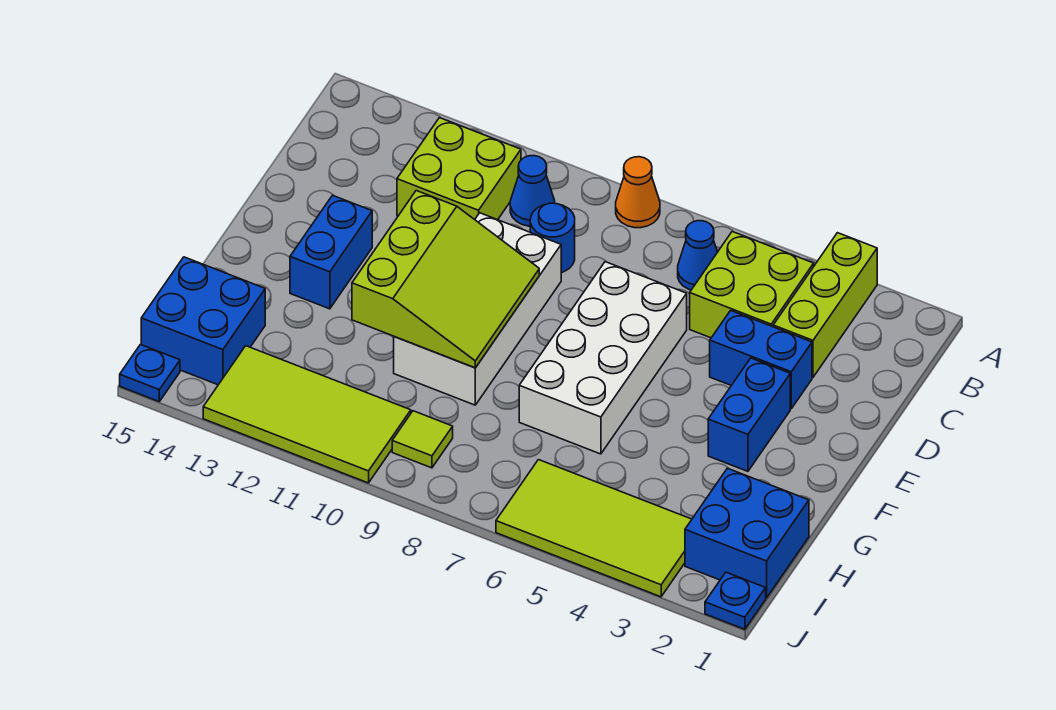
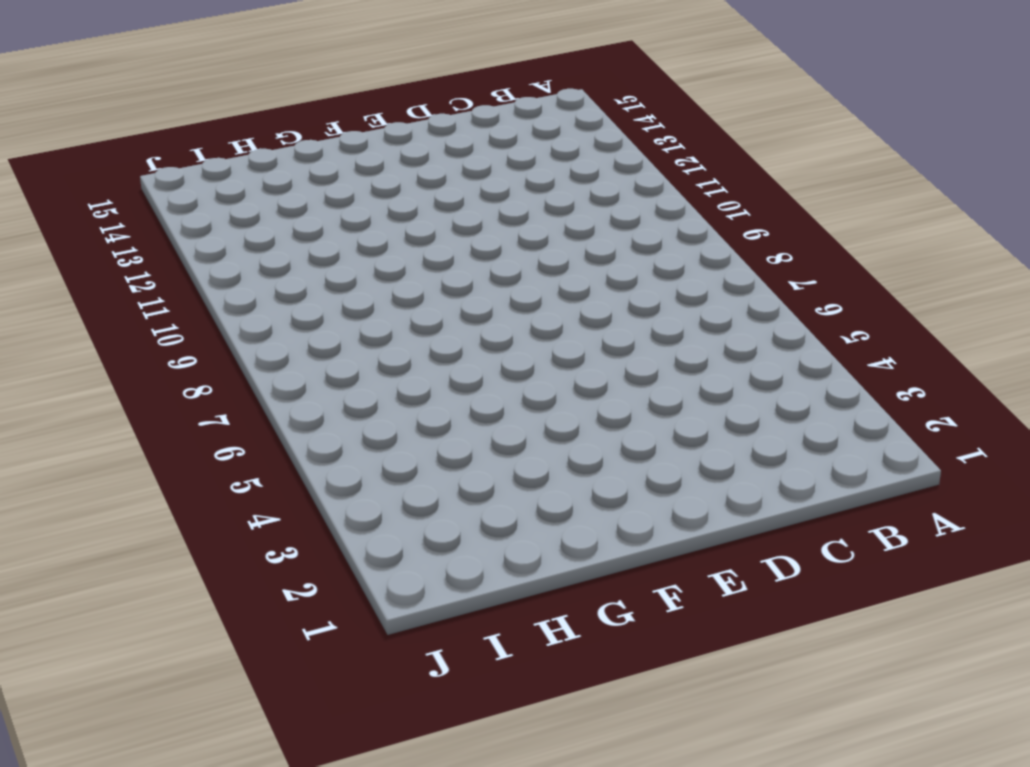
none -> lime 1x3 brick [773,233,877,377]
none -> orange 1x1 cone [616,157,660,228]
none -> lime 2x2 brick [690,232,814,338]

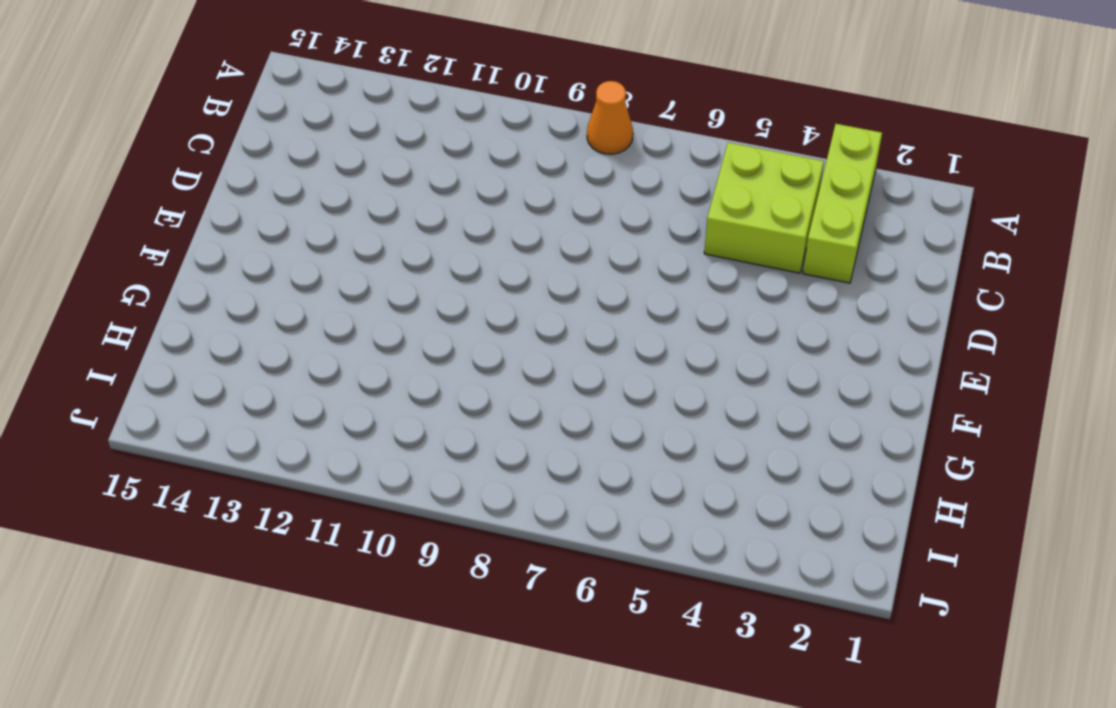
none -> blue 1x1 cone [678,221,717,290]
none -> blue 1x1 cone [510,156,555,226]
none -> lime 2x2 brick [397,118,521,220]

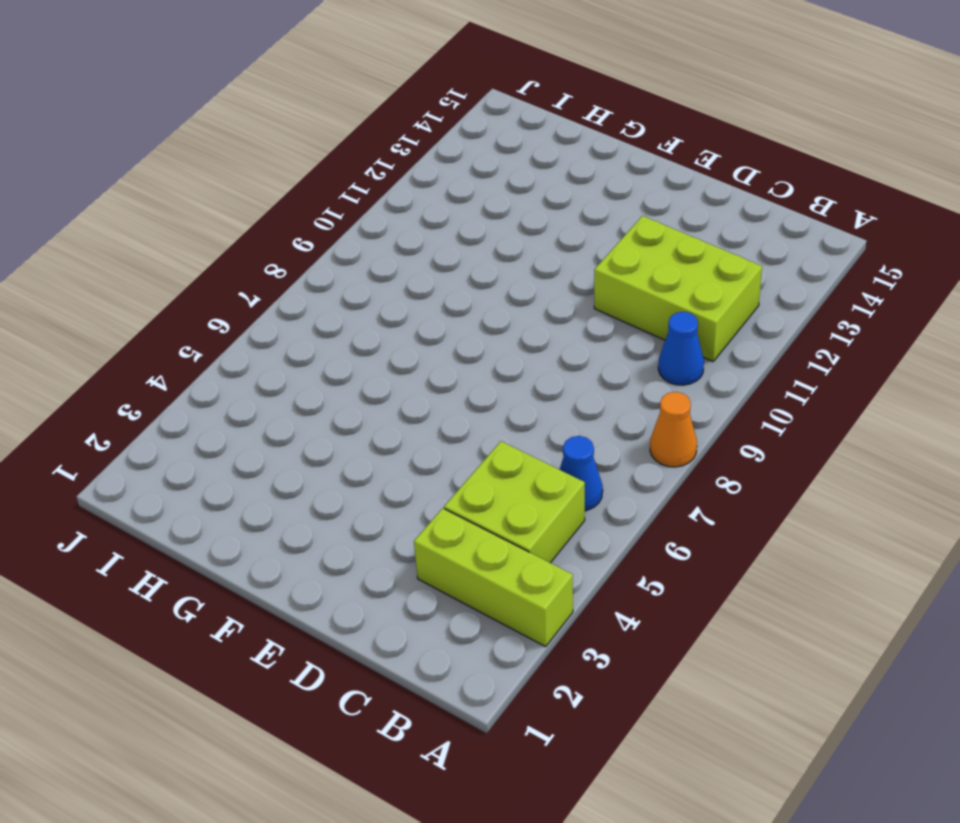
lime 2x3 brick [594,216,762,362] -> lime 2x2 brick [397,118,521,220]
none -> blue 1x1 round brick [530,203,575,273]
none -> blue 1x2 brick [710,310,812,409]
none -> white 2x4 brick [519,262,687,454]

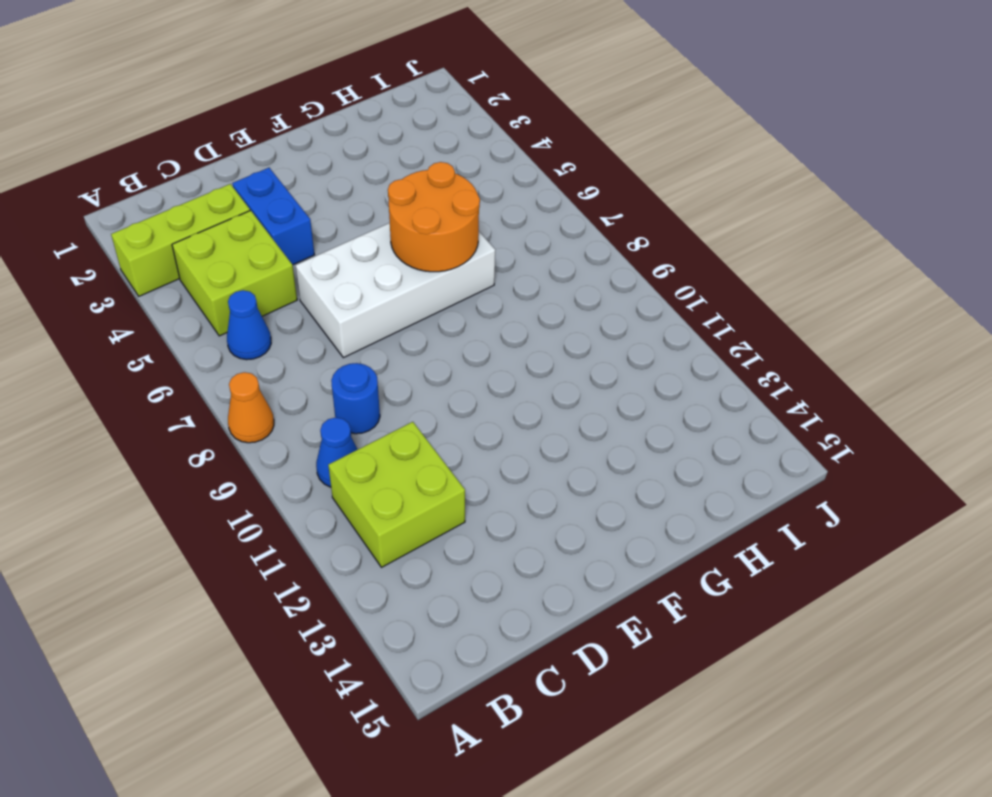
orange 2x2 round brick [388,162,480,272] -> none
none -> white 2x4 brick [394,213,561,405]
none -> blue 1x2 brick [708,358,790,471]
none -> blue 1x2 brick [290,195,372,309]

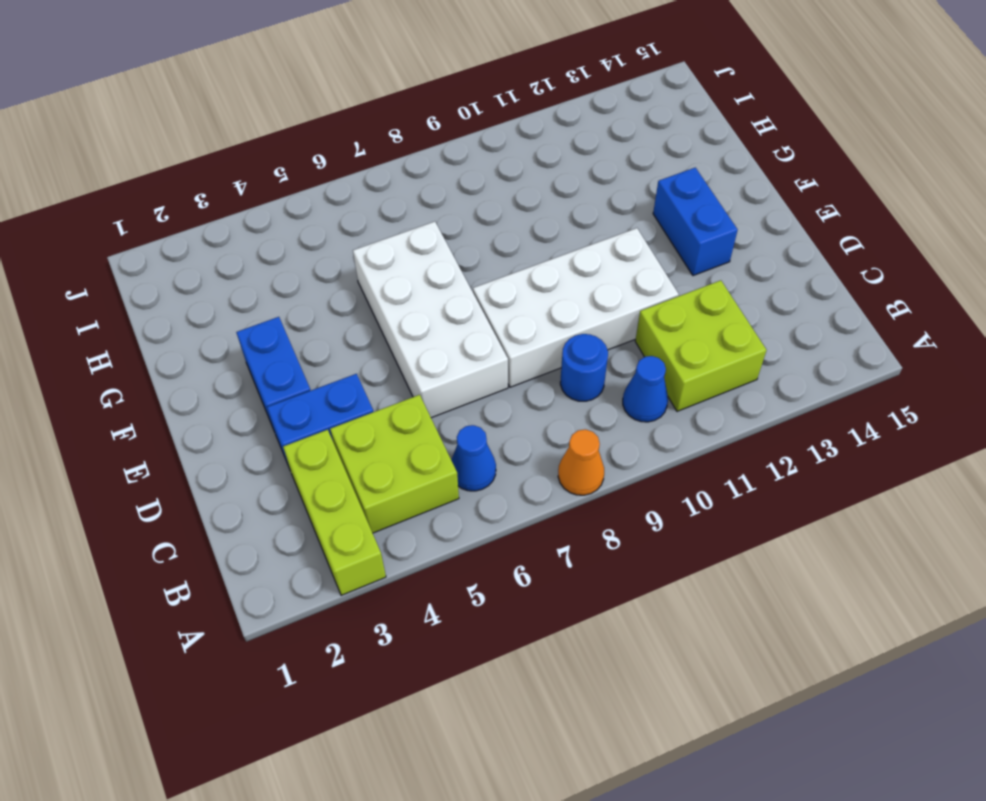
white 2x4 brick [473,228,679,387] -> white 2x4 brick turned to [394,213,561,405]
none -> blue 2x2 brick [685,468,809,598]
none -> blue 2x2 brick [141,257,265,385]
none -> lime 2x4 tile [496,460,692,597]

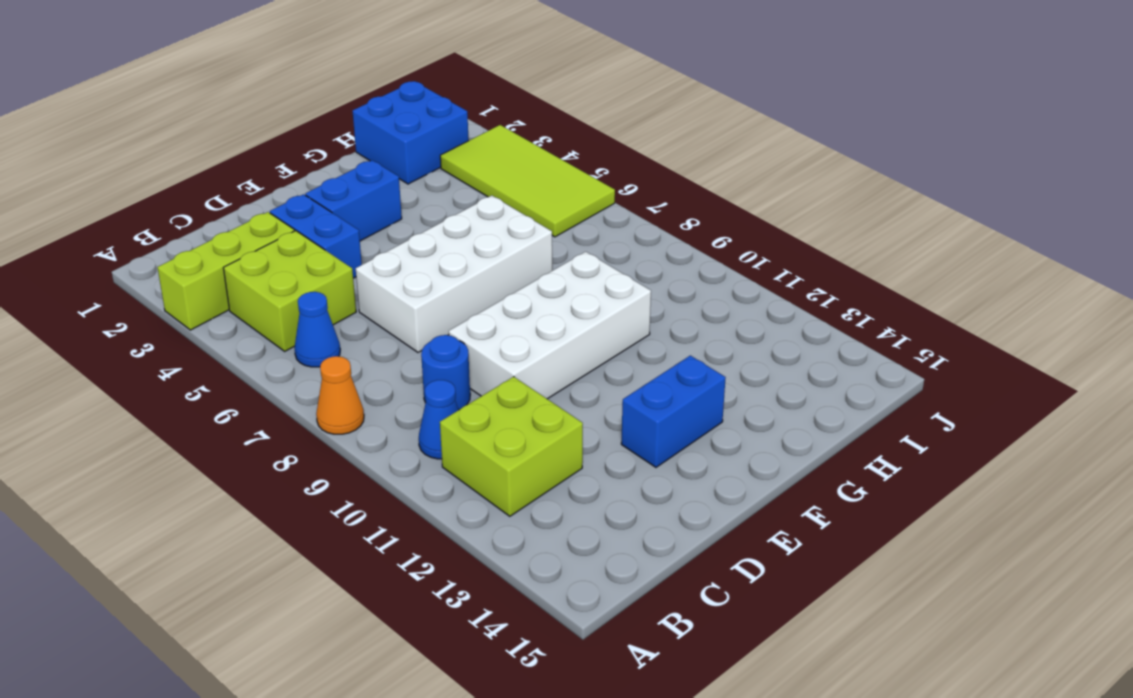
none -> blue 2x2 brick [141,257,265,385]
none -> lime 1x1 tile [392,411,453,468]
none -> lime 2x4 tile [203,346,411,483]

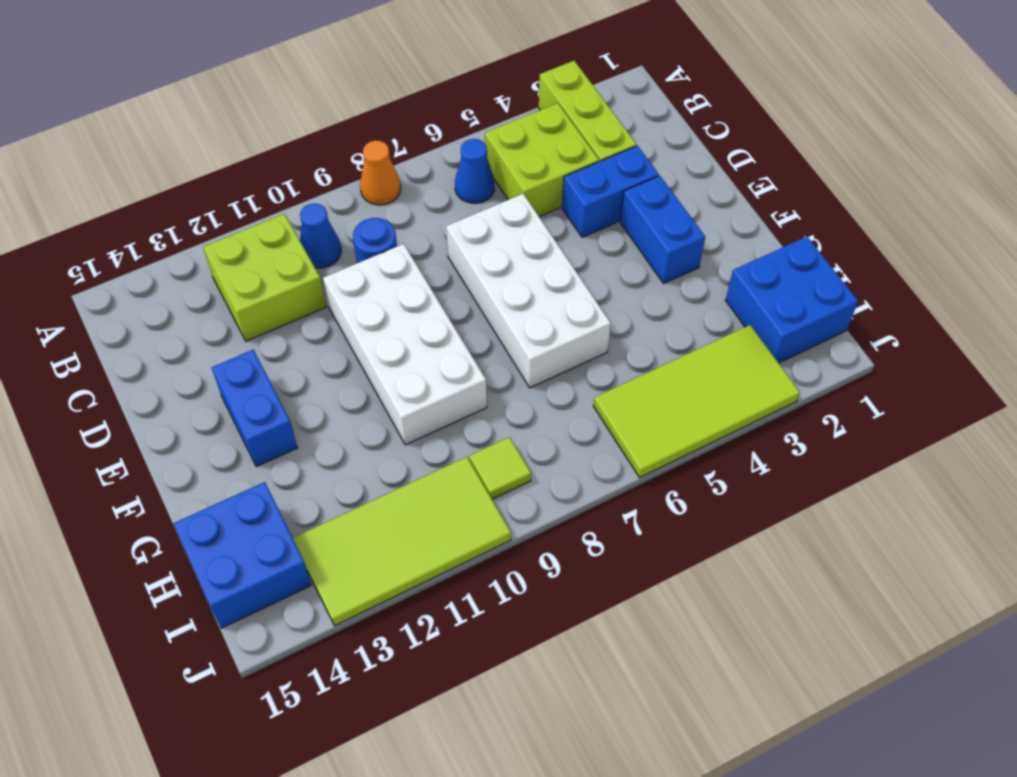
none -> blue 1x1 plate [705,572,766,629]
none -> blue 1x1 plate [120,345,180,401]
none -> lime 3x3 slope [352,191,539,368]

